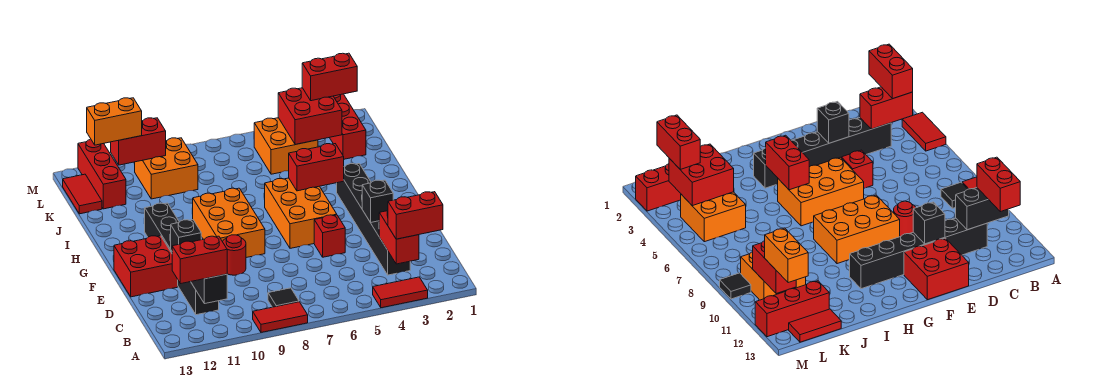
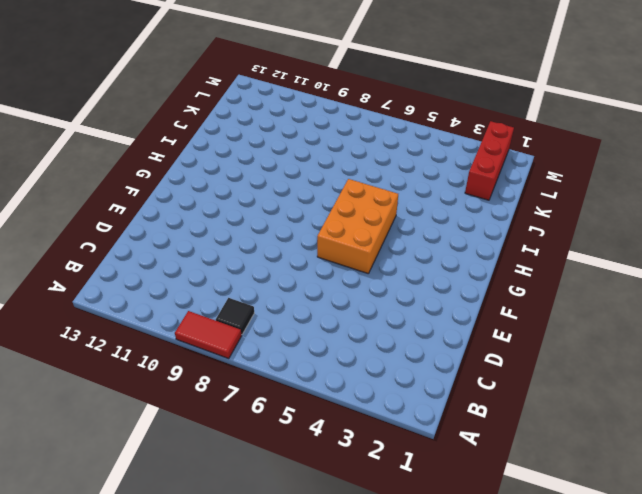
none -> red 1x2 tile [373,277,428,308]
none -> black 1x6 brick [337,164,410,275]
none -> black 1x6 brick [145,203,219,315]

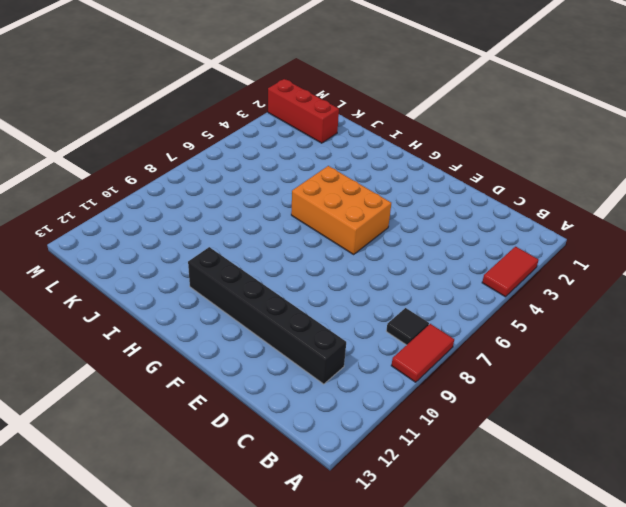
none -> black 1x6 brick [337,164,410,275]
none -> red 1x1 brick [314,215,345,257]
none -> red 1x1 round brick [222,235,246,275]

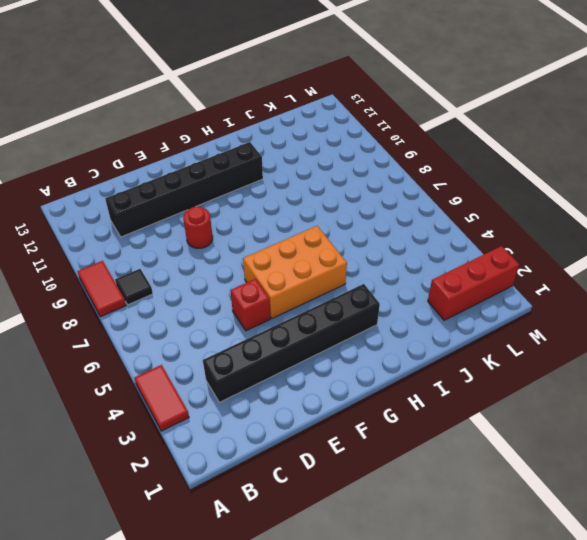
none -> red 2x2 brick [114,236,178,297]
none -> orange 2x3 brick [192,188,265,258]
none -> orange 2x2 brick [254,118,318,174]

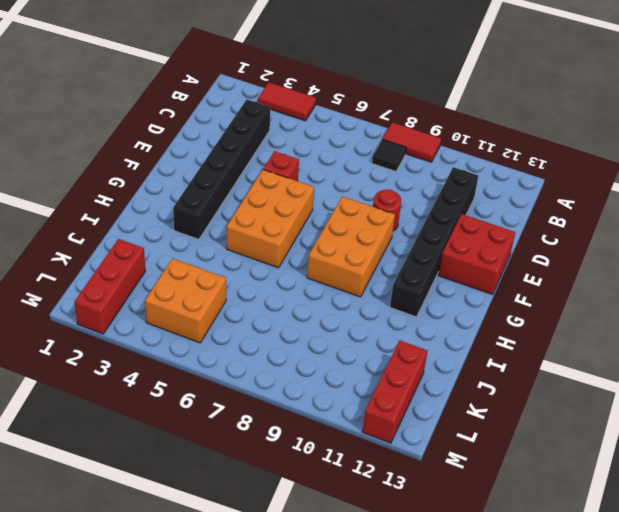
none -> orange 2x2 brick [135,138,198,199]
none -> red 1x2 tile [63,174,102,214]
none -> black 1x1 tile [720,273,751,299]

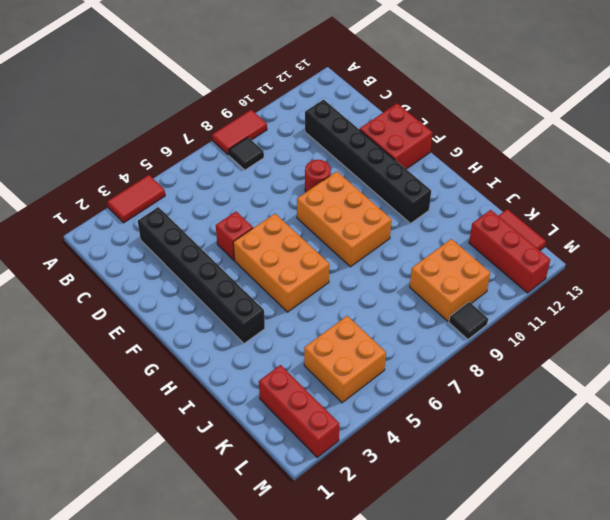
none -> red 1x2 brick [379,211,419,264]
none -> black 1x2 brick [191,274,227,304]
none -> black 1x1 brick [362,180,393,222]

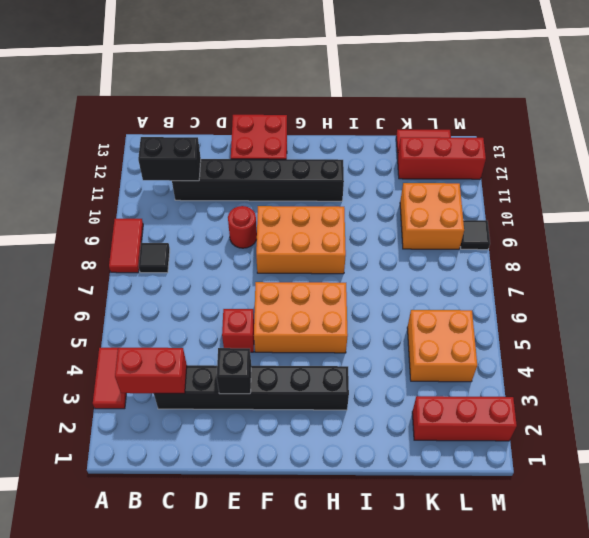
none -> black 1x1 brick [171,220,201,251]
none -> red 1x2 brick [289,144,344,191]
none -> red 2x2 brick [278,88,342,145]

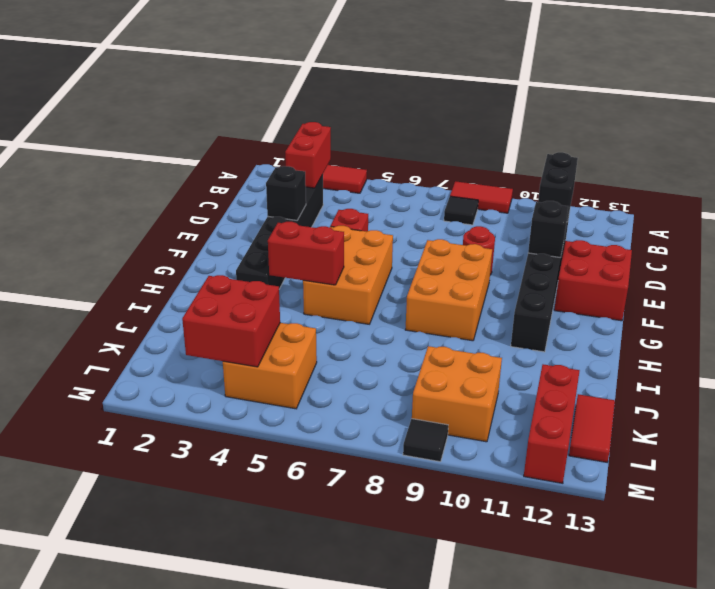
none -> red 1x3 brick [330,94,366,159]
none -> red 1x2 brick [111,118,166,165]
none -> red 1x2 brick [388,192,443,239]

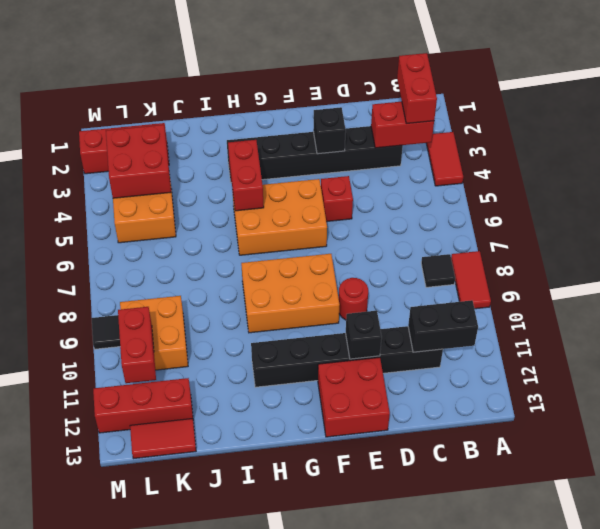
none -> red 1x2 brick [172,236,227,284]
none -> red 1x2 brick [302,53,357,101]
none -> orange 1x2 brick [87,98,142,145]

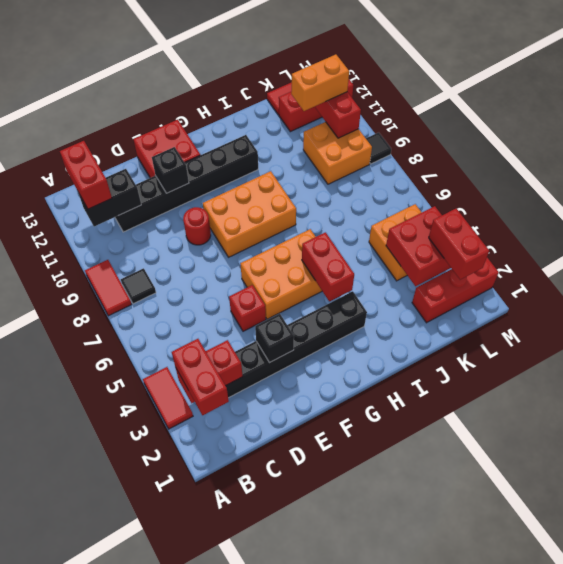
orange 1x2 brick [291,54,349,111] -> orange 1x2 brick turned to [87,98,142,145]

